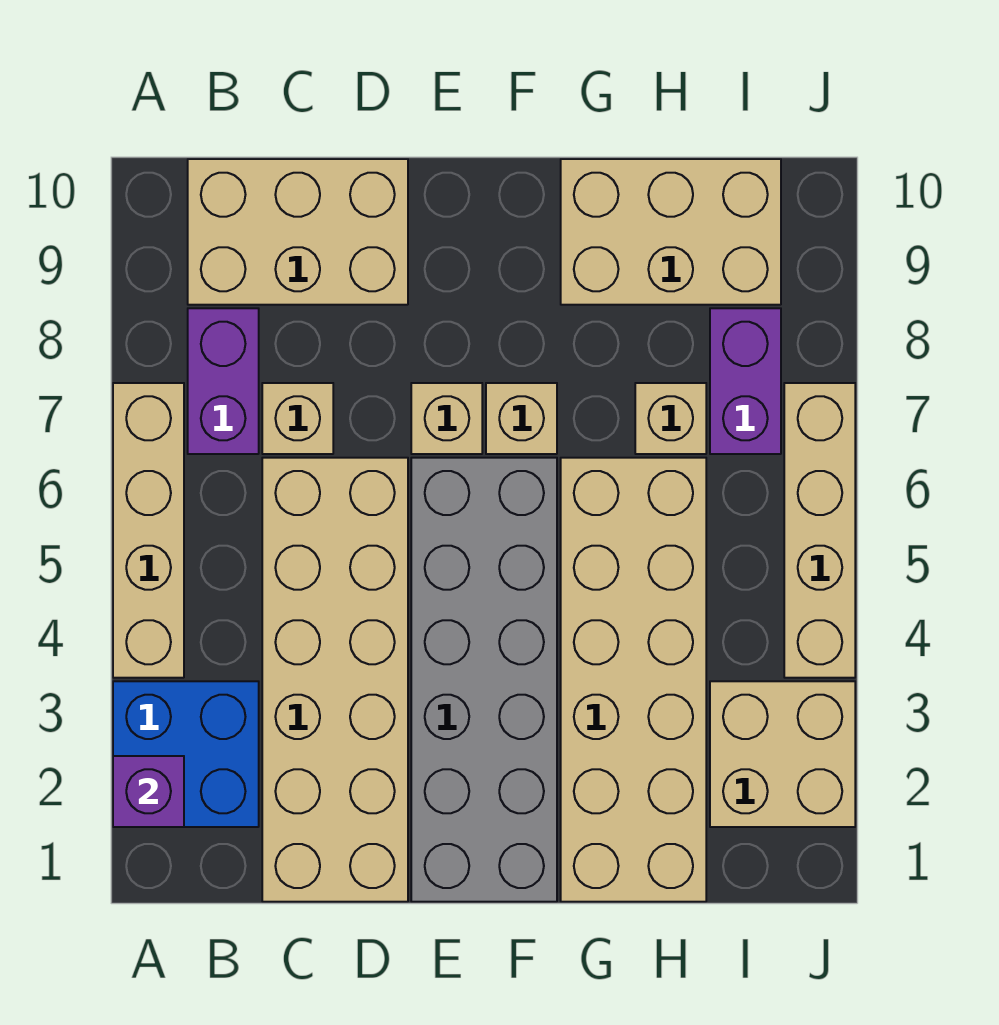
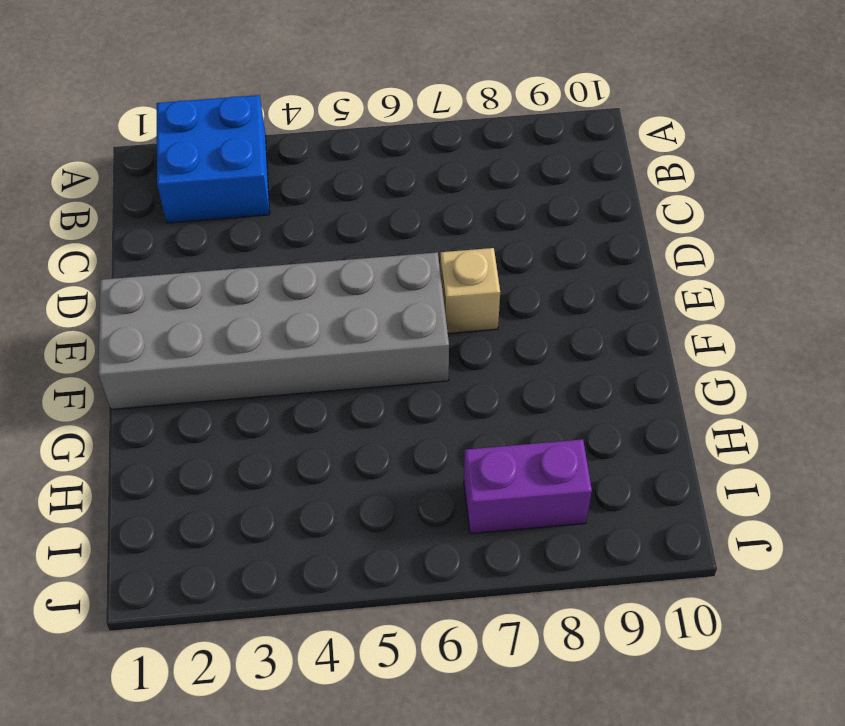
none -> tan 1x4 brick [113,383,184,678]
none -> purple 1x2 brick [188,308,259,454]
none -> tan 2x3 brick [188,159,408,305]

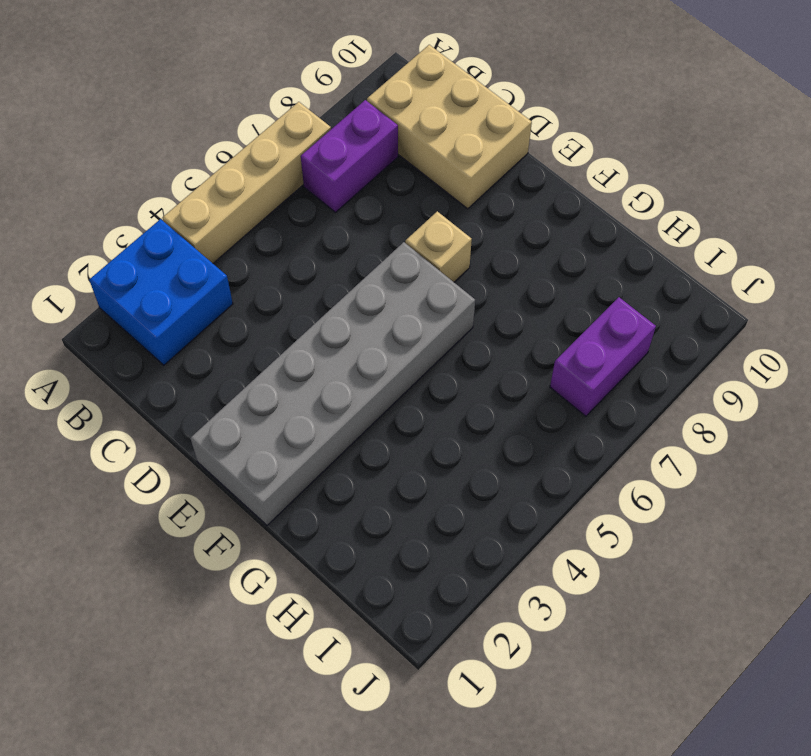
none -> tan 2x6 brick [262,458,408,902]
none -> tan 1x1 brick [262,383,333,454]
none -> tan 1x1 brick [486,383,557,454]

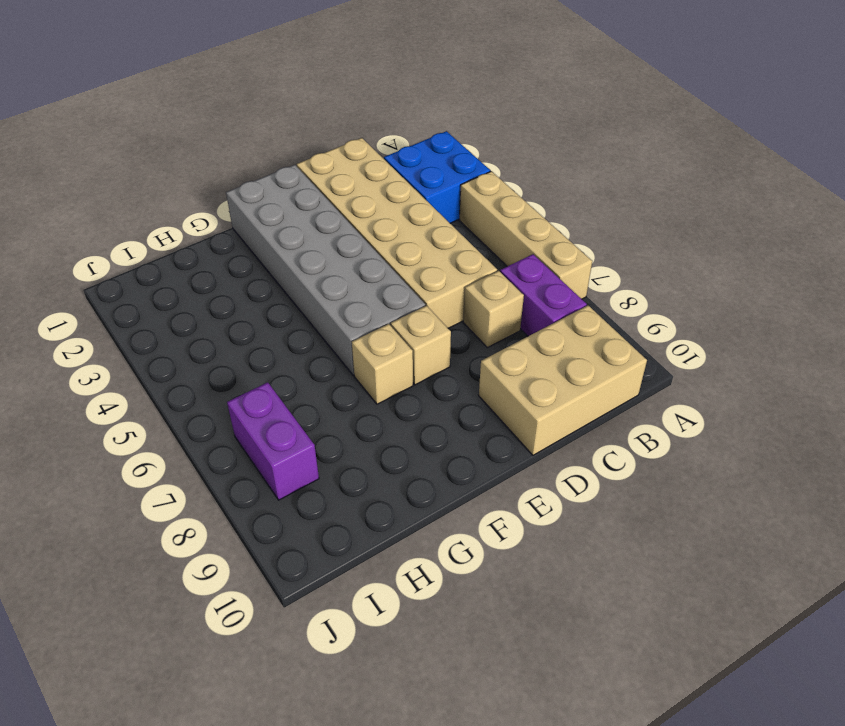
none -> tan 2x6 brick [561,458,706,902]
none -> tan 2x3 brick [561,159,781,305]
none -> tan 1x1 brick [635,383,706,454]

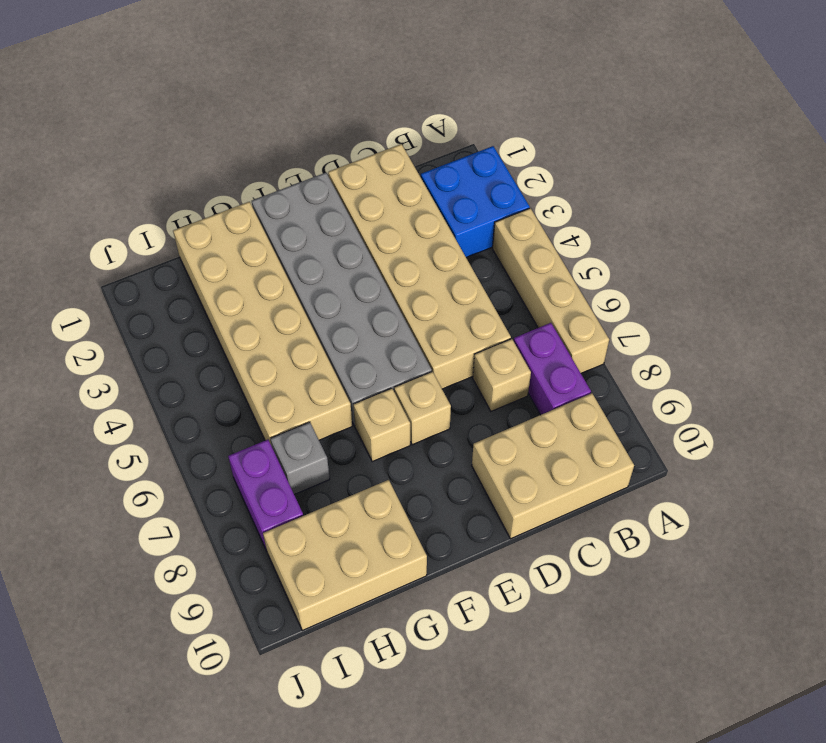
grey 1x1 brick [271,422,330,495] -> tan 1x1 brick [635,383,706,454]
none -> tan 2x2 brick [710,681,855,827]
none -> tan 1x4 brick [784,383,855,678]
none -> purple 1x1 brick [113,756,184,827]

